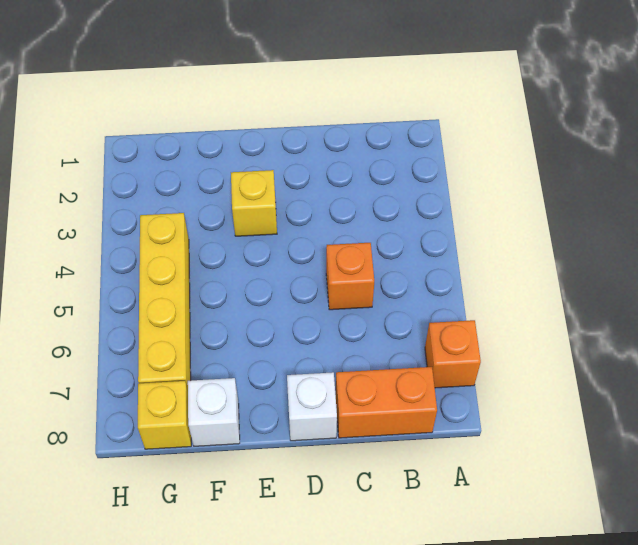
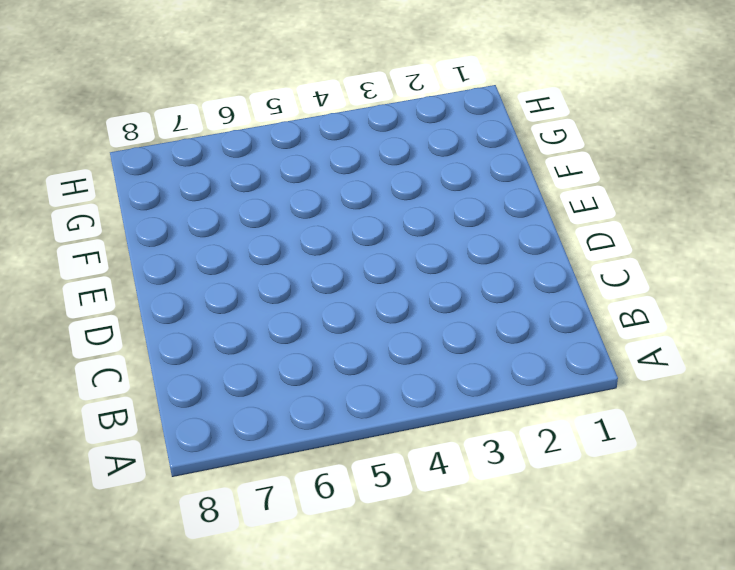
none -> orange 1x1 brick [425,320,481,388]
none -> orange 1x2 brick [336,367,437,438]

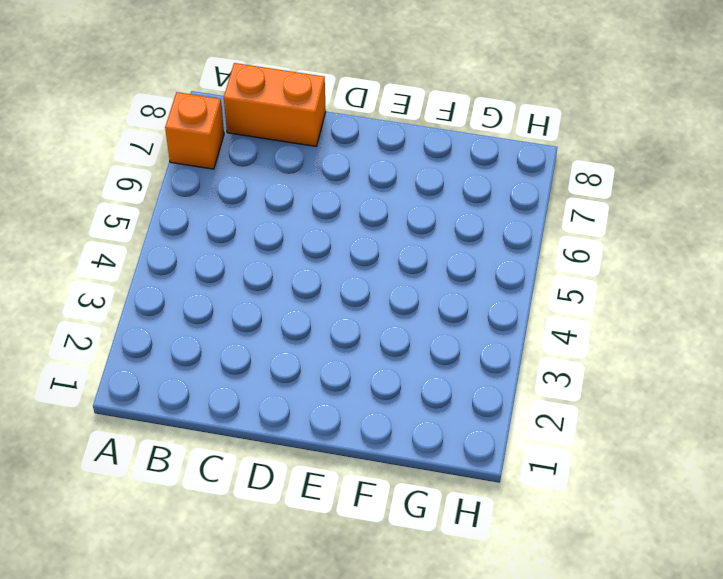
none -> orange 1x1 brick [326,243,374,310]
none -> white 1x1 brick [287,372,337,441]

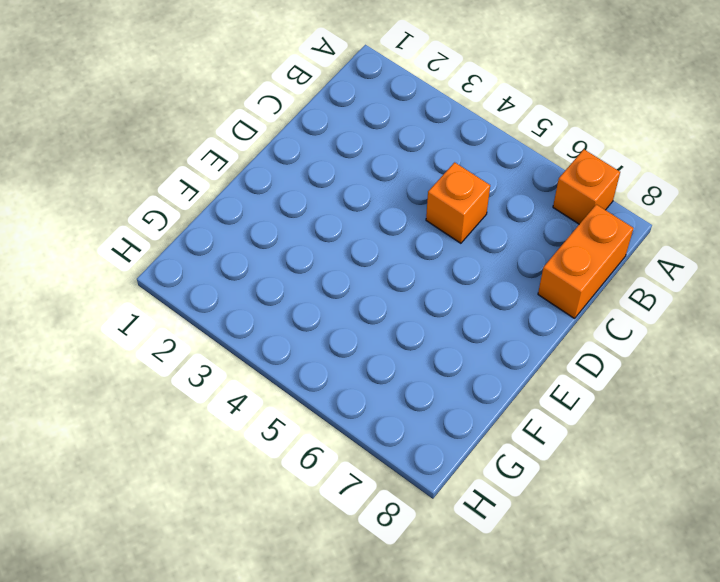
none -> white 1x1 brick [287,372,337,441]
none -> yellow 1x1 brick [231,170,277,236]

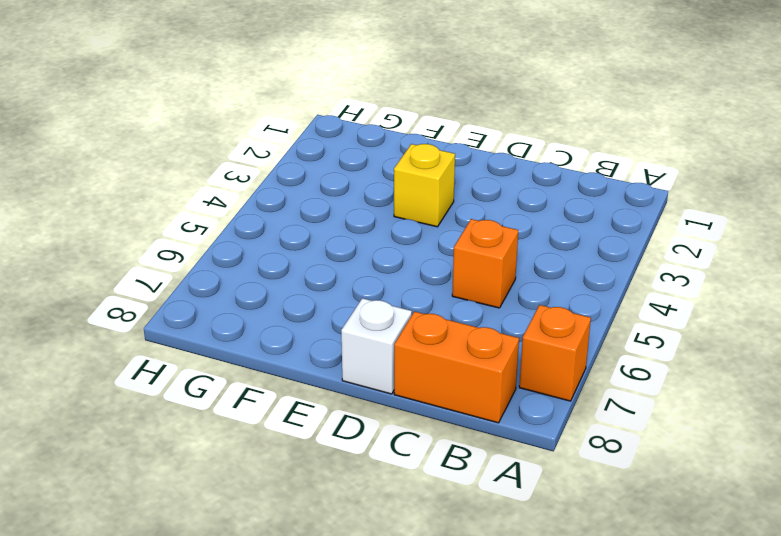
none -> white 1x1 brick [188,378,240,446]
none -> yellow 1x4 brick [138,213,191,390]

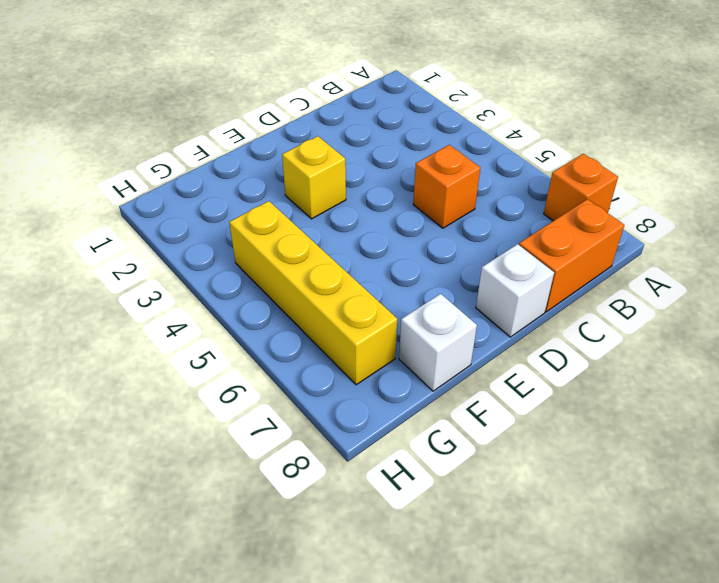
none -> yellow 1x1 brick [138,381,191,449]

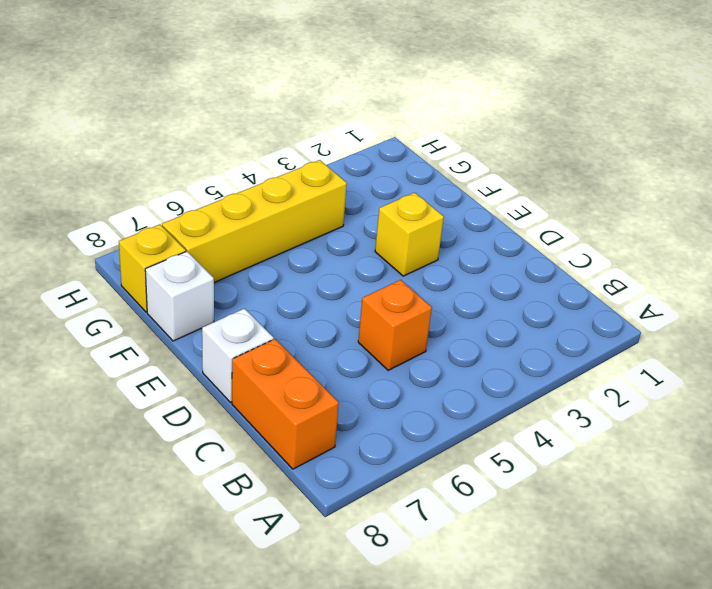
none -> orange 1x1 brick [425,320,481,388]

